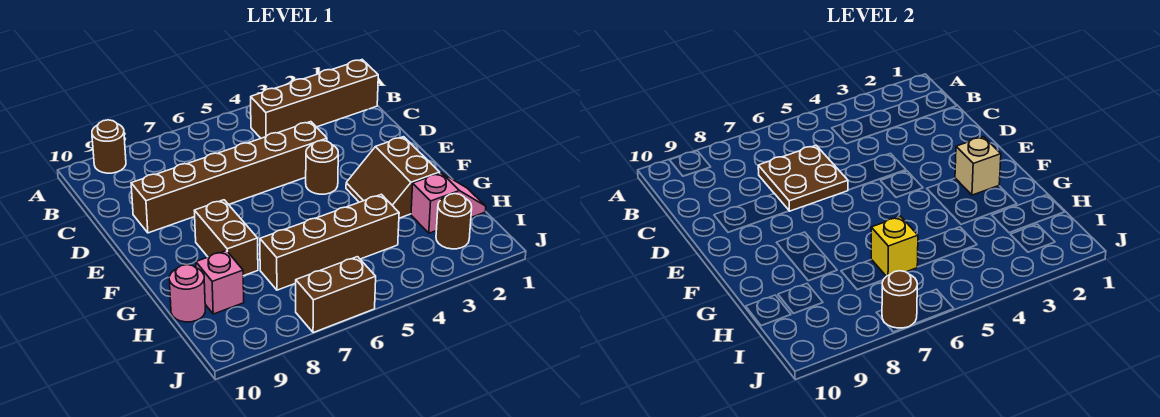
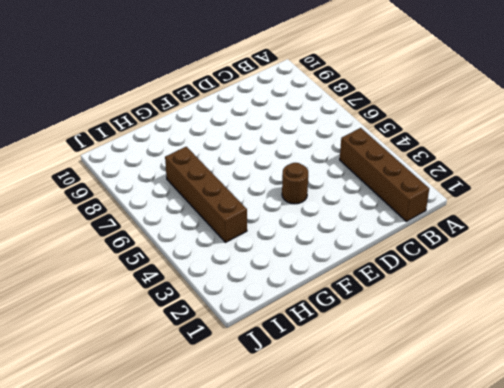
none -> brown 1x1 round brick [92,120,126,173]
none -> brown 1x6 brick [131,122,327,233]
none -> brown 2x2 slope [346,137,440,218]

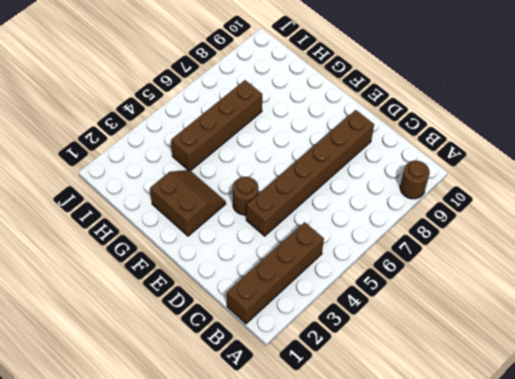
none -> brown 1x2 brick [194,200,258,276]
none -> pink 1x2 slope [411,173,486,233]
none -> pink 1x1 brick [196,251,244,314]

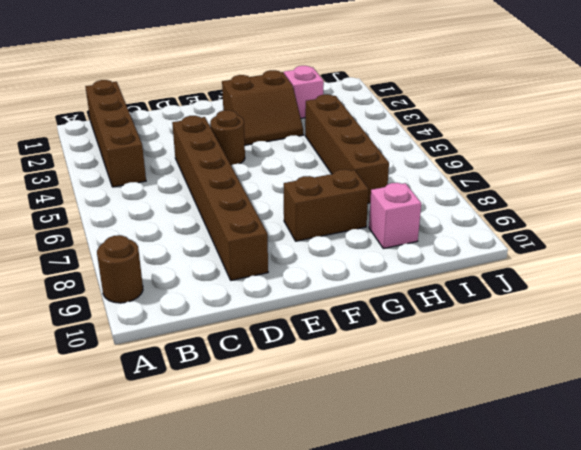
none -> pink 1x1 round brick [169,265,205,322]
none -> brown 1x1 round brick [436,194,472,249]
none -> brown 1x2 brick [296,257,376,333]

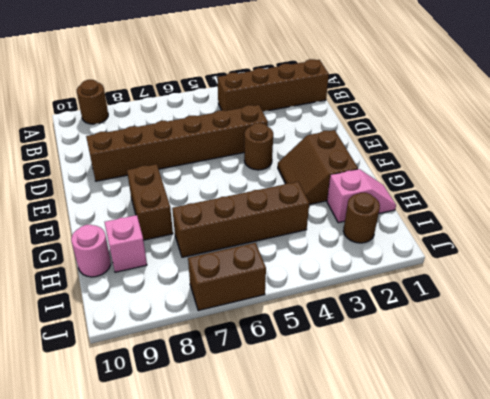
none -> brown 2x2 plate [758,146,848,211]
none -> tan 1x1 brick [955,137,1001,195]
none -> yellow 1x1 brick [871,216,918,276]

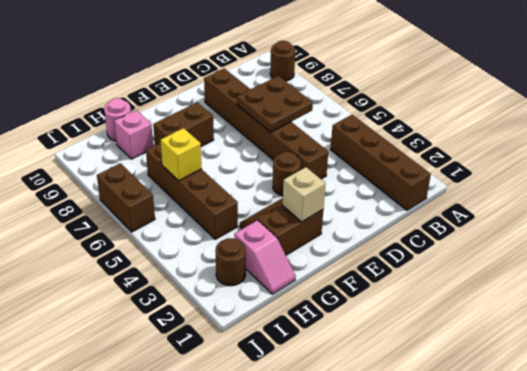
none -> brown 1x1 round brick [882,271,917,328]

